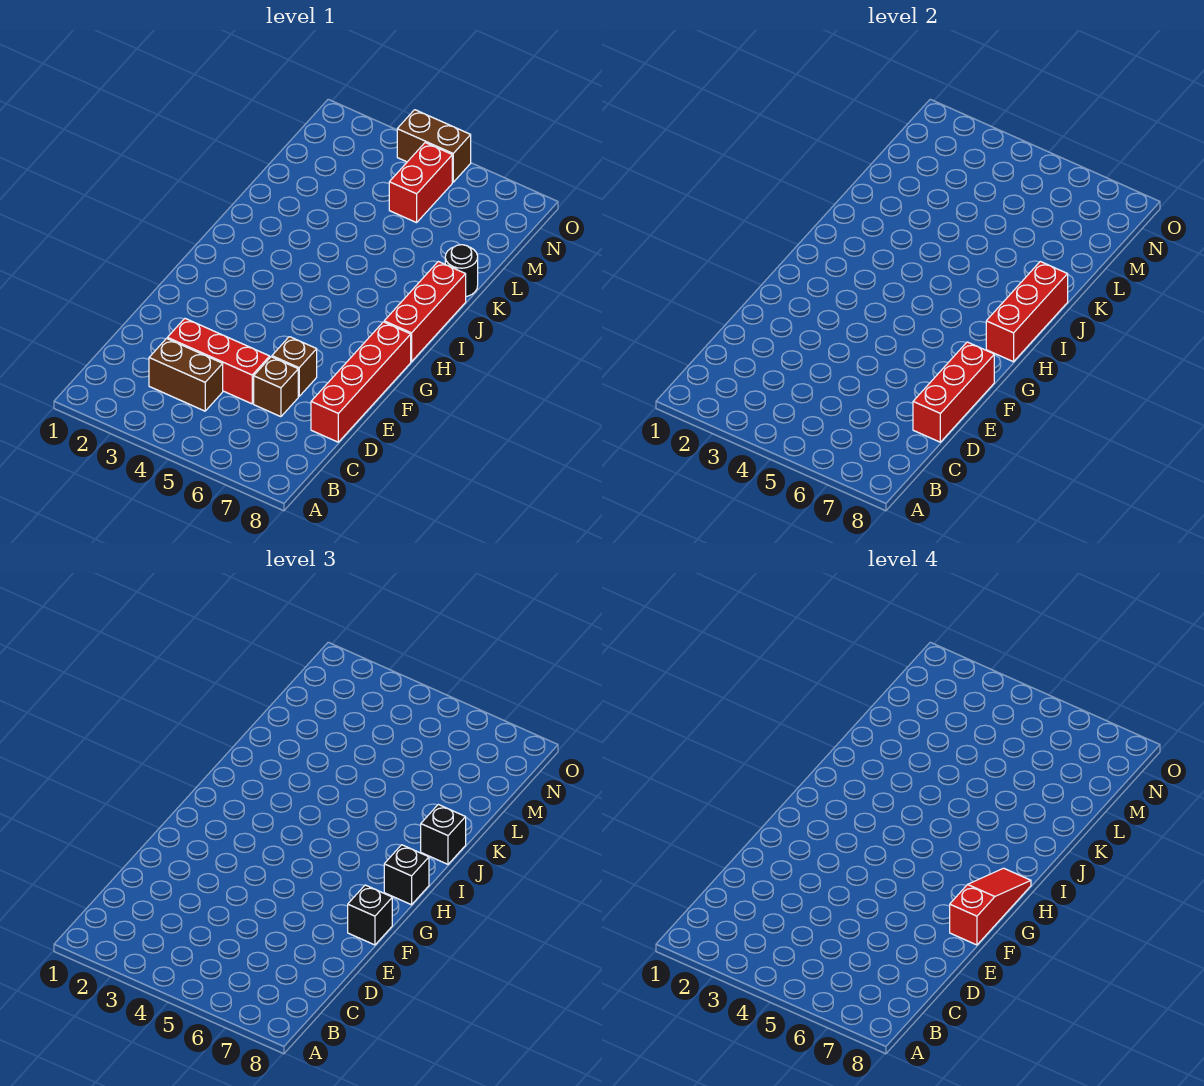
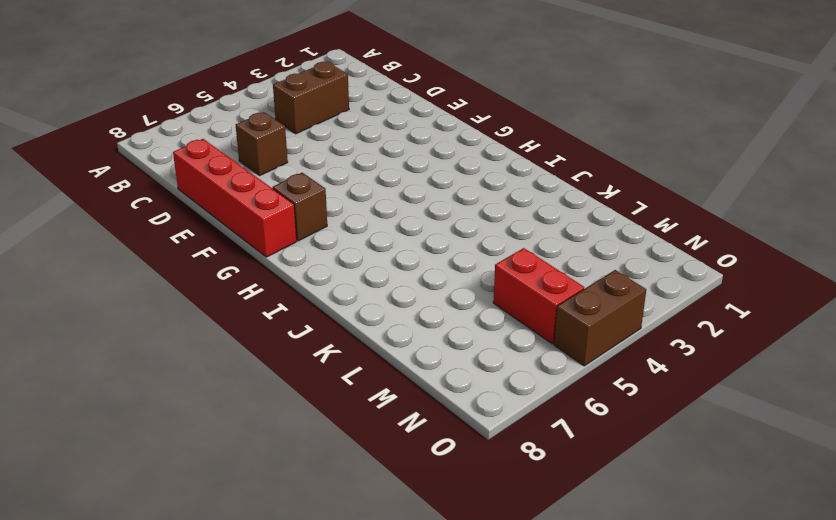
brown 1x1 brick [273,173,327,241] -> brown 1x1 brick moved to [272,337,317,396]
none -> red 1x3 brick [167,319,270,404]
none -> red 1x3 brick [384,262,466,362]
none -> black 1x1 round brick [445,245,478,297]

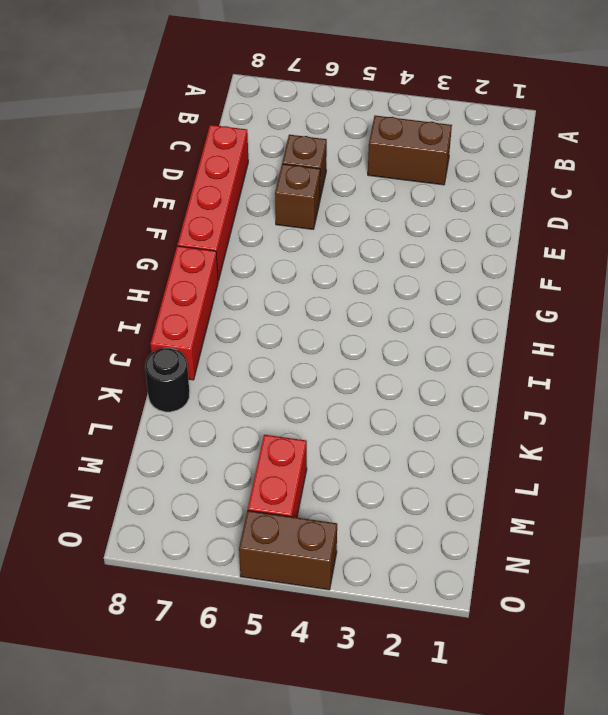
none -> red 1x3 brick [167,319,270,404]
none -> red 1x3 brick [913,342,994,442]
none -> red 1x3 brick [986,262,1068,362]

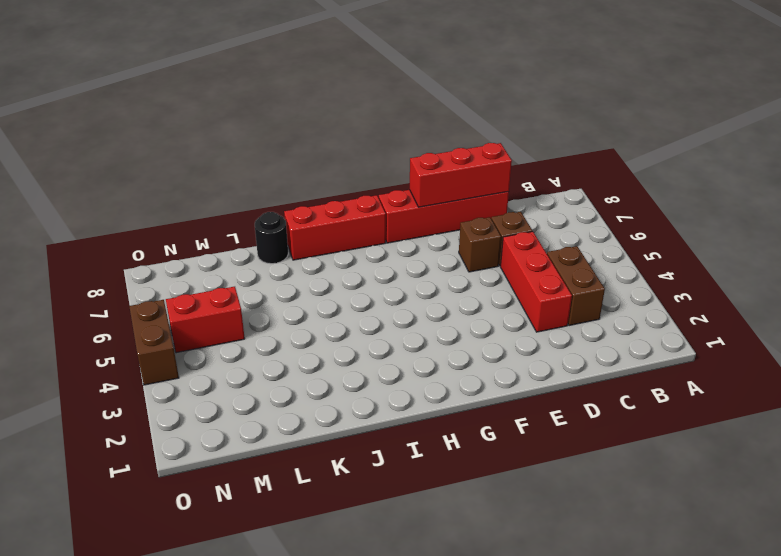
none -> red 1x3 brick [986,262,1068,362]
none -> black 1x1 brick [348,885,392,945]
none -> black 1x1 brick [384,845,429,905]

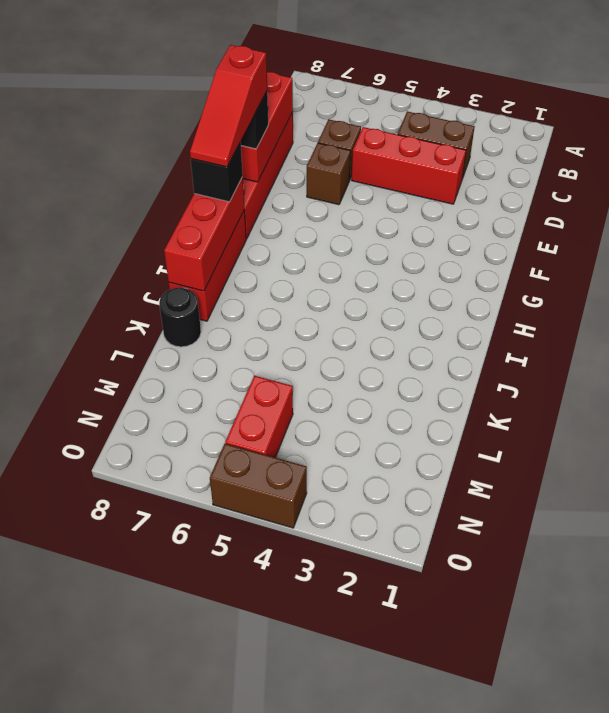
none -> black 1x1 brick [421,805,466,864]

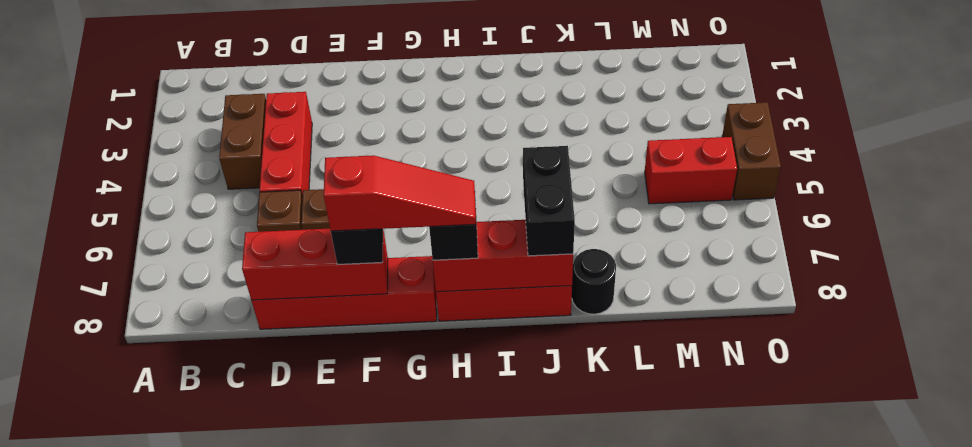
black 1x2 brick [523,146,575,256] -> black 1x1 brick [421,805,466,864]

